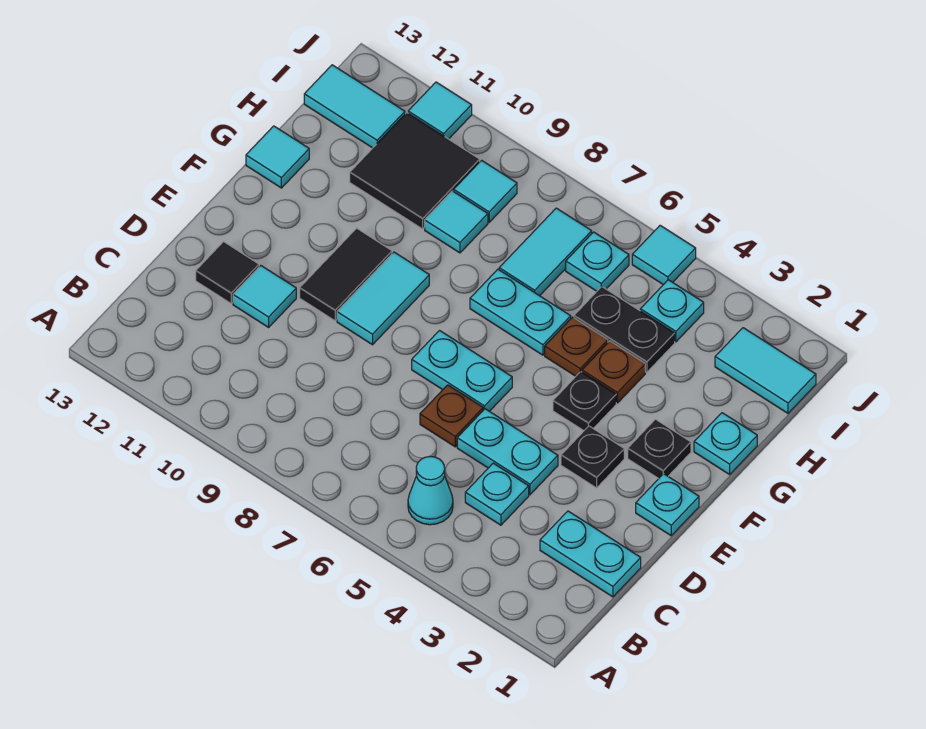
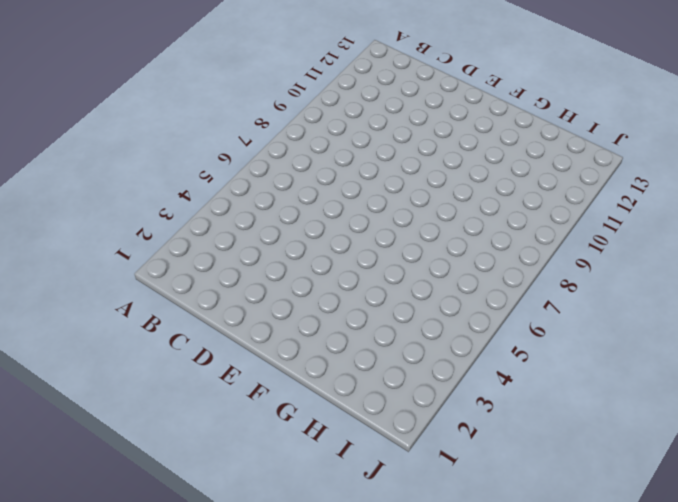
none -> cyan 1x1 cone [408,457,453,525]
none -> cyan 1x2 plate [540,511,641,597]
none -> cyan 1x1 plate [465,463,529,525]
none -> cyan 1x2 plate [457,409,558,495]

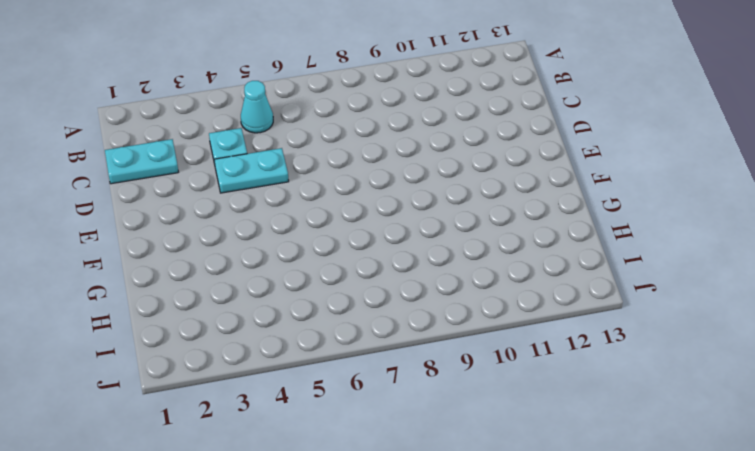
none -> brown 1x1 plate [420,385,483,447]
none -> cyan 1x1 tile [233,266,296,327]
none -> black 1x1 tile [196,242,259,303]
none -> cyan 1x1 plate [636,474,699,536]

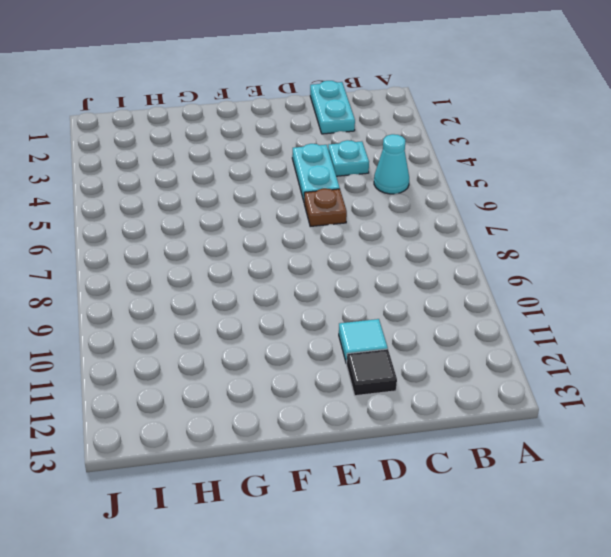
none -> cyan 1x1 plate [636,474,699,536]
none -> black 1x1 plate [561,426,624,488]
none -> cyan 1x2 plate [412,331,512,411]
none -> cyan 1x2 tile [337,252,429,345]

